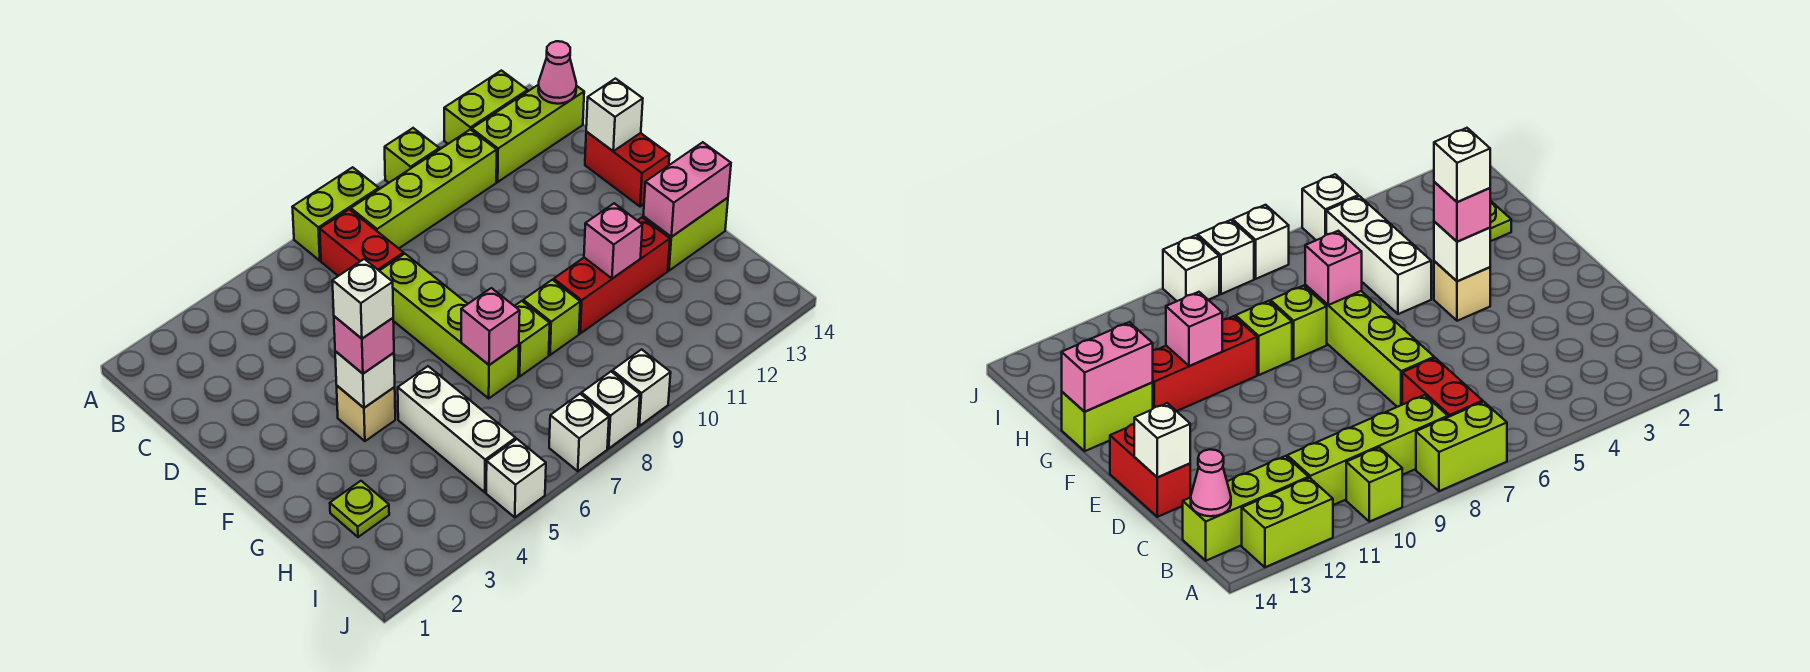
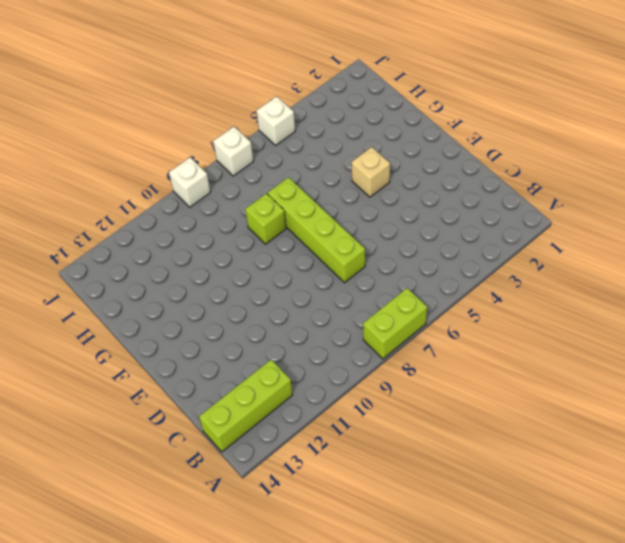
none -> lime 1x1 brick [385,128,439,183]
none -> lime 1x2 brick [444,71,528,144]
none -> red 1x2 brick [320,209,404,276]

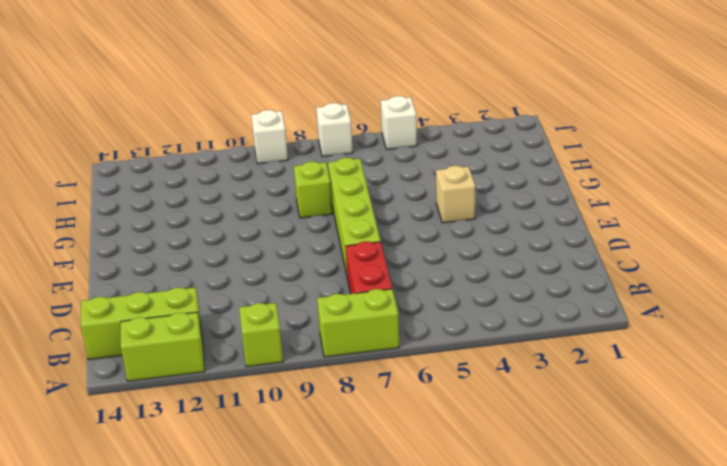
none -> lime 1x4 brick [351,129,497,248]
none -> red 1x2 brick [585,132,670,207]
none -> white 1x3 brick [398,366,516,492]

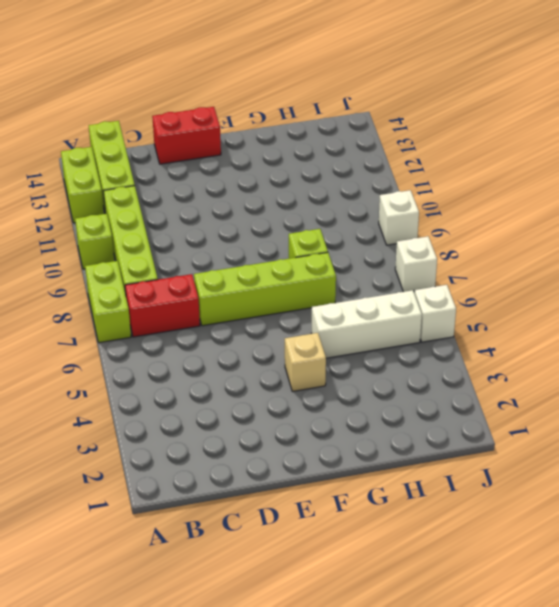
none -> lime 1x1 brick [523,280,580,355]
none -> red 1x3 brick [554,218,670,333]
none -> lime 1x2 brick [643,198,728,271]

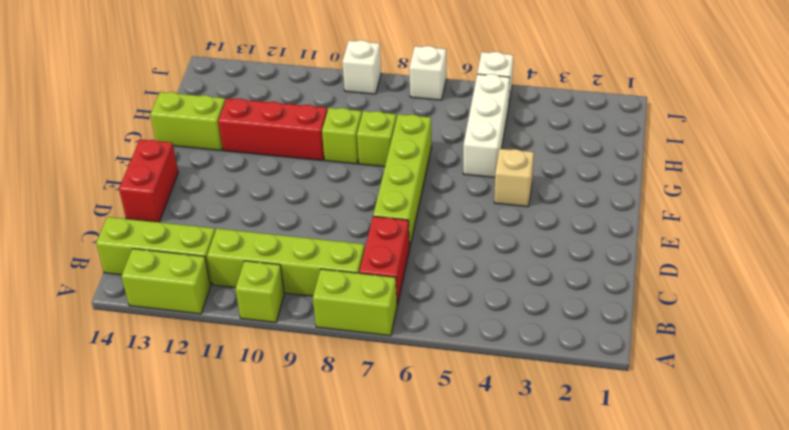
none -> lime 1x1 plate [330,481,389,537]
none -> white 1x1 brick [581,372,640,448]
none -> pink 1x1 cone [538,41,576,104]

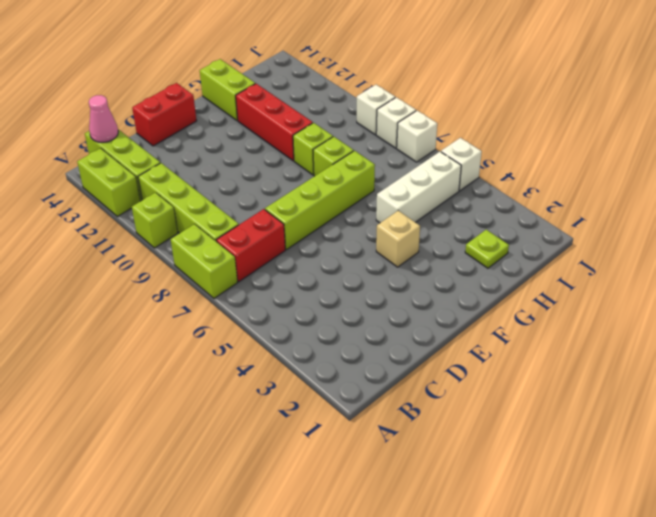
none -> white 1x1 brick [586,79,643,151]
none -> white 1x1 brick [335,351,395,408]
none -> pink 1x1 brick [461,288,520,365]

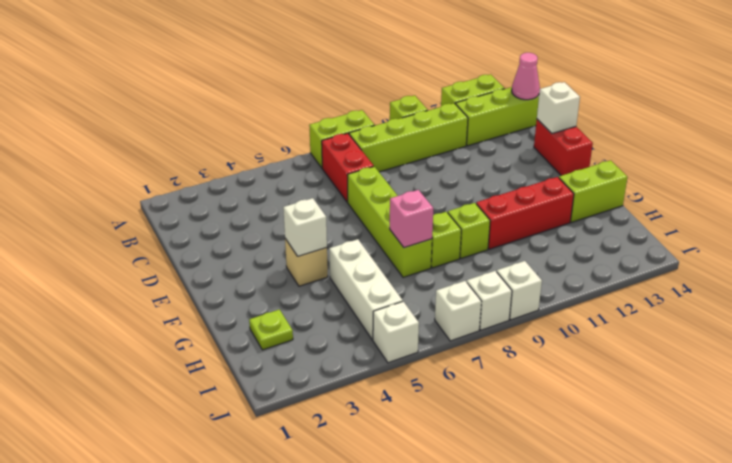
none -> pink 1x1 brick [584,203,642,279]
none -> pink 1x2 brick [643,142,731,237]
none -> pink 1x1 brick [334,316,394,374]

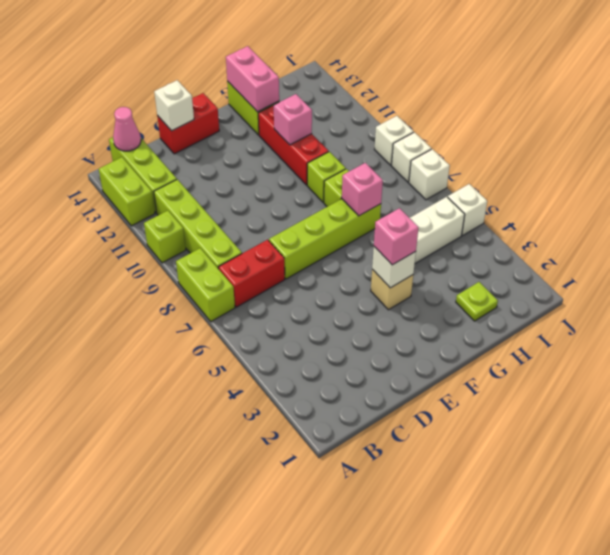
none -> white 1x1 brick [332,259,393,339]

